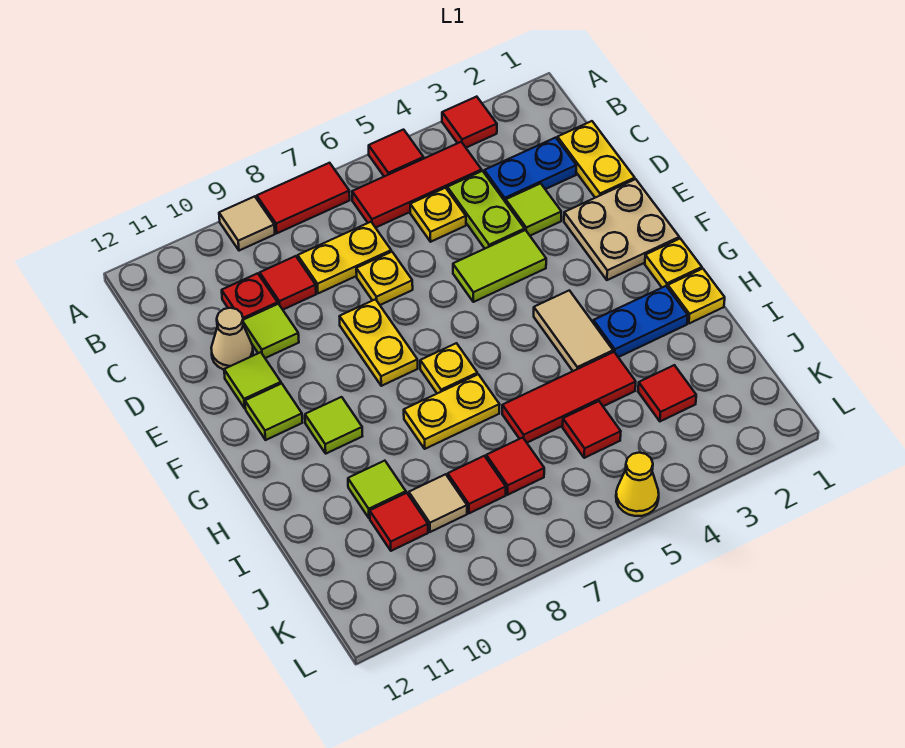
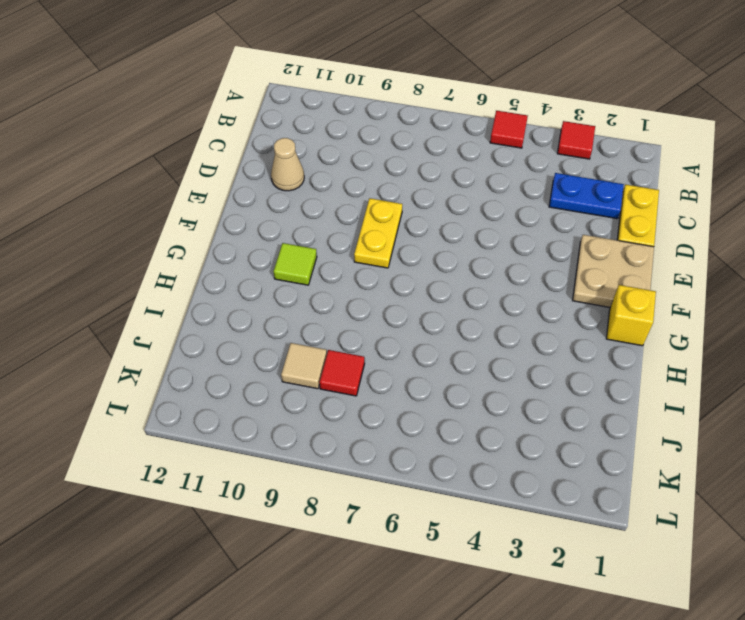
yellow 1x1 brick [606,285,656,346] -> yellow 1x1 plate [645,239,702,287]
none -> red 1x2 tile [257,163,350,233]
none -> tan 1x1 tile [219,196,275,251]
none -> red 1x3 tile [352,142,482,228]
none -> lime 1x2 plate [447,171,525,248]

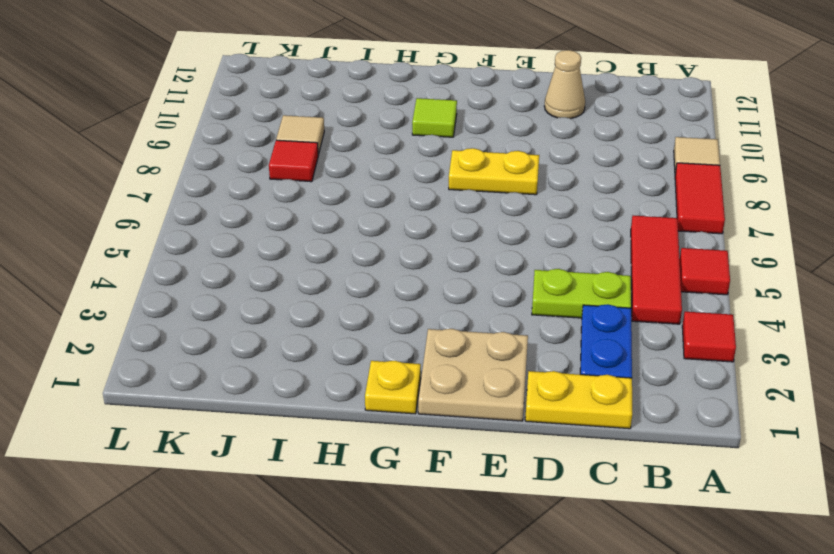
none -> yellow 1x1 plate [410,188,466,242]
none -> yellow 1x2 plate [298,222,391,293]
none -> red 1x1 tile [260,256,316,310]
none -> red 1x1 plate [222,273,278,320]

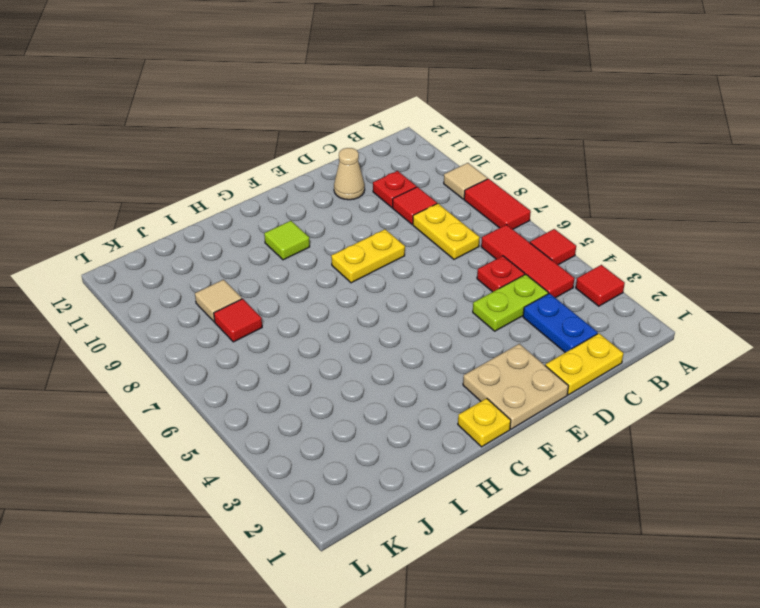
red 1x1 plate [477,256,525,292] -> yellow 1x1 plate [410,188,466,242]
none -> lime 1x1 tile [506,183,561,236]
none -> yellow 1x1 plate [356,252,413,305]
none -> lime 1x1 tile [243,304,299,358]
none -> lime 1x2 tile [453,230,546,302]

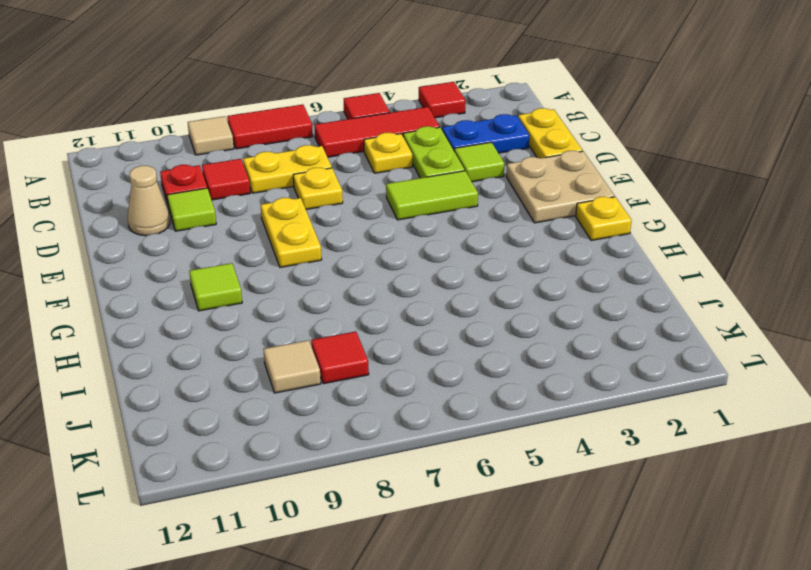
none -> lime 1x1 tile [224,352,281,408]
none -> lime 1x1 tile [245,384,302,440]
none -> tan 1x2 tile [534,290,613,371]
none -> yellow 1x1 plate [420,343,477,393]

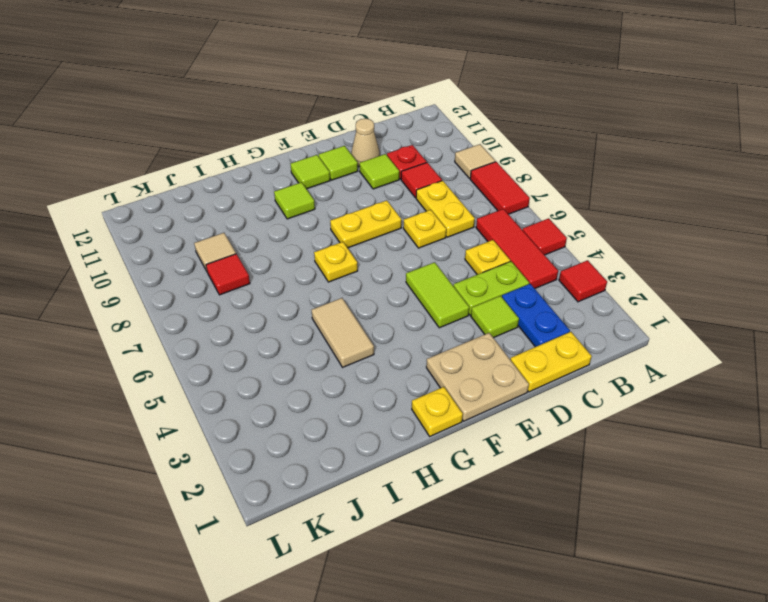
tan 1x2 tile [312,298,374,367] -> tan 1x2 tile turned to [534,290,613,371]
none -> yellow 1x1 plate [668,269,725,323]
none -> blue 1x2 plate [593,286,688,357]
none -> yellow 1x2 plate [404,374,500,449]
none -> red 1x3 tile [502,352,636,443]

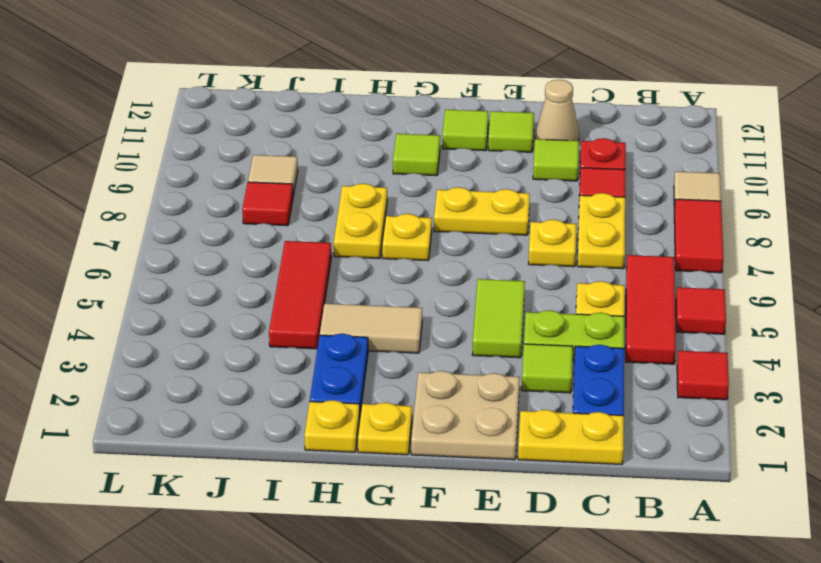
none -> lime 1x1 tile [348,461,406,518]
none -> red 1x1 tile [638,365,696,421]
none -> red 1x1 tile [563,401,621,458]
none -> red 1x1 tile [486,438,544,495]

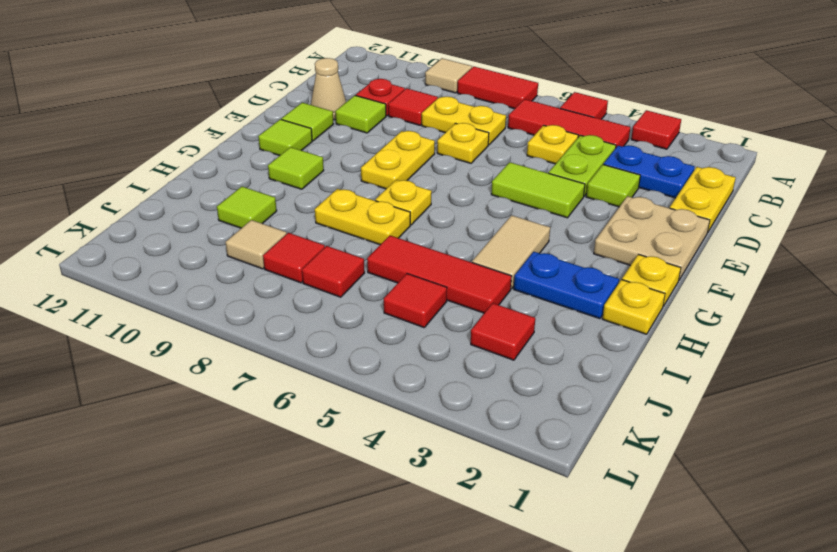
none -> red 1x1 tile [370,493,428,551]
none -> yellow 1x1 cone [616,453,659,516]

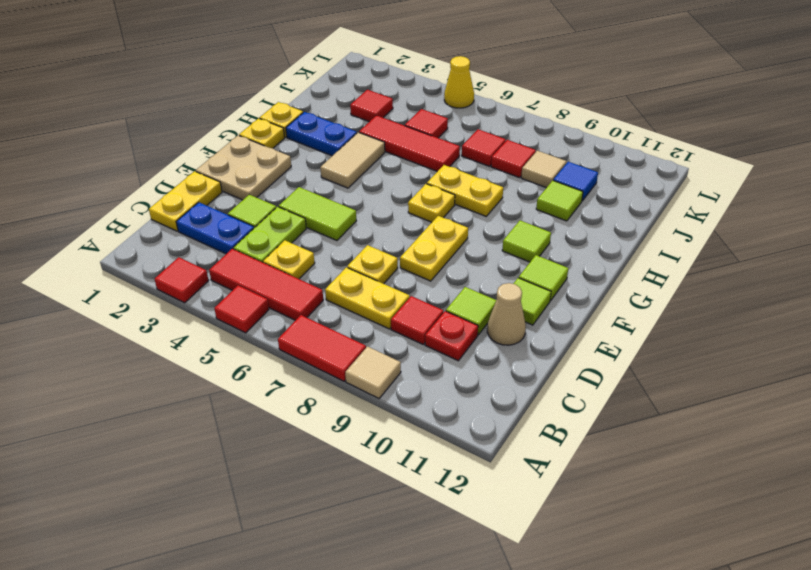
blue 1x1 tile [553,162,598,201] -> red 1x1 tile [370,493,428,551]

